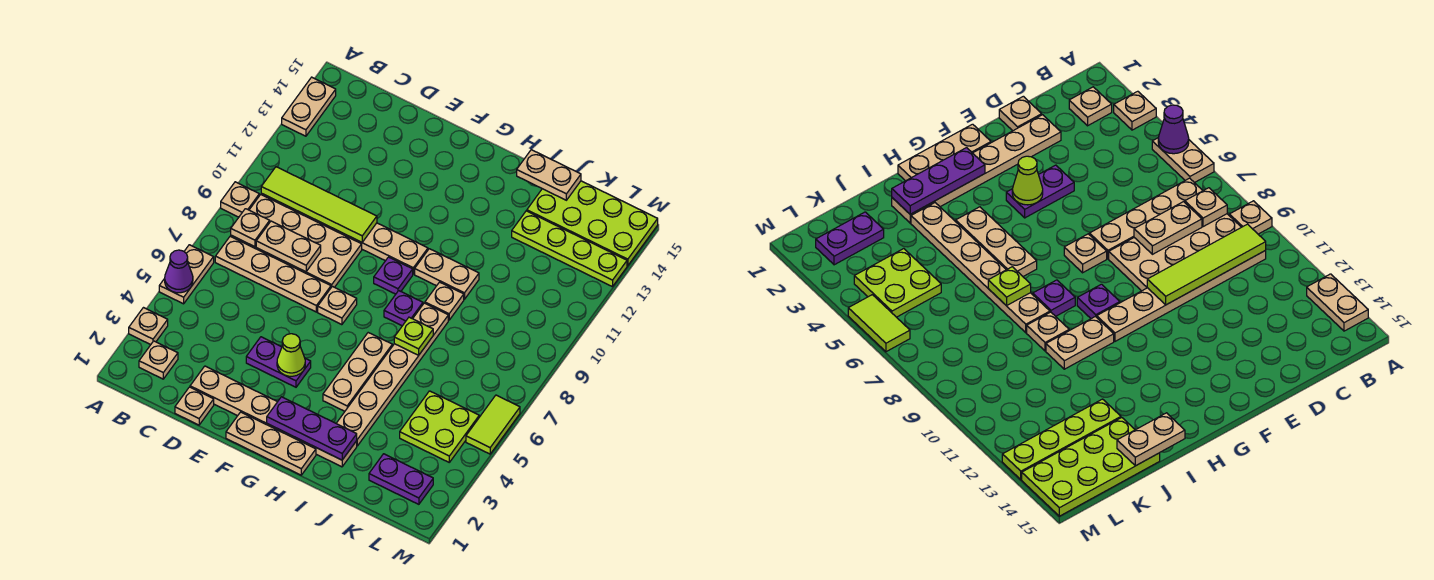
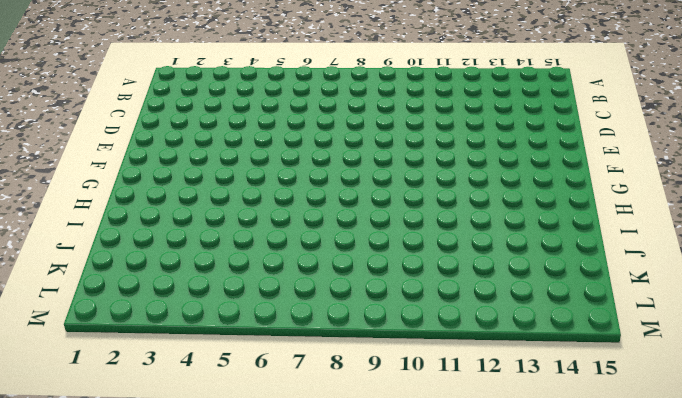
none -> tan 1x1 plate [129,308,168,345]
none -> tan 1x2 plate [159,245,214,304]
none -> tan 1x1 plate [221,182,259,217]
none -> tan 1x2 plate [282,77,336,136]

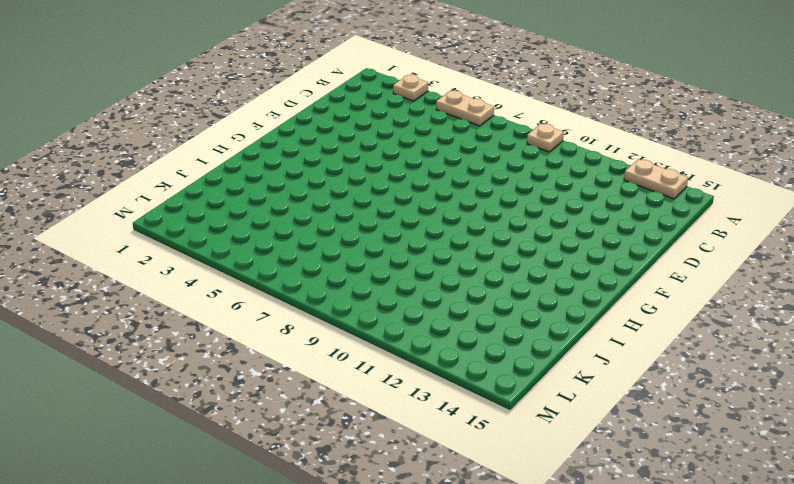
none -> tan 1x1 plate [139,341,178,379]
none -> tan 1x4 plate [215,236,331,312]
none -> tan 2x4 plate [231,195,362,287]
none -> tan 1x6 plate [261,193,428,274]

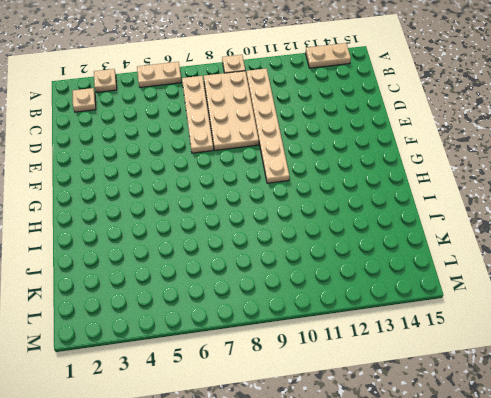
none -> tan 1x1 plate [175,387,214,425]
none -> tan 1x6 plate [190,366,357,467]
none -> purple 1x2 plate [246,337,311,387]
none -> tan 1x3 plate [226,412,316,475]

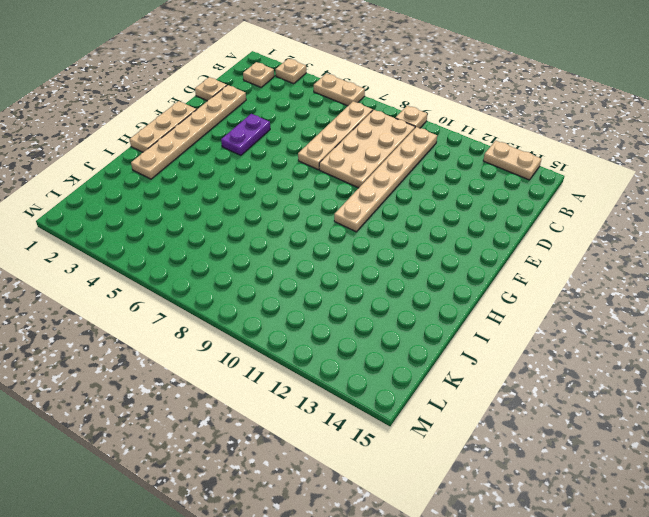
none -> tan 1x1 plate [318,286,357,325]
none -> purple 1x1 plate [374,257,413,294]
none -> tan 1x3 plate [323,333,392,411]
none -> purple 1x1 plate [384,291,423,326]

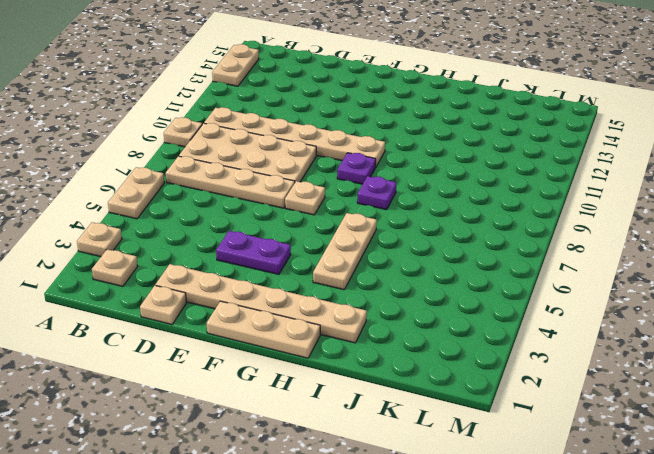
none -> tan 1x2 plate [415,249,479,299]
none -> tan 1x6 plate [336,303,448,446]
none -> tan 1x1 plate [425,282,464,320]
none -> lime 1x4 plate [512,211,627,287]

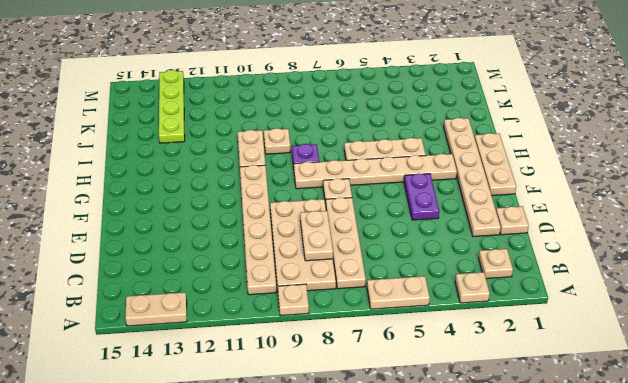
tan 1x6 plate [294,154,457,189] -> tan 1x6 plate moved to [336,303,448,446]
none -> purple 1x1 plate [374,257,413,294]
none -> lime 2x4 plate [527,181,658,266]
none -> purple 1x2 plate [369,454,433,504]
none -> lime 2x2 plate [400,391,479,462]

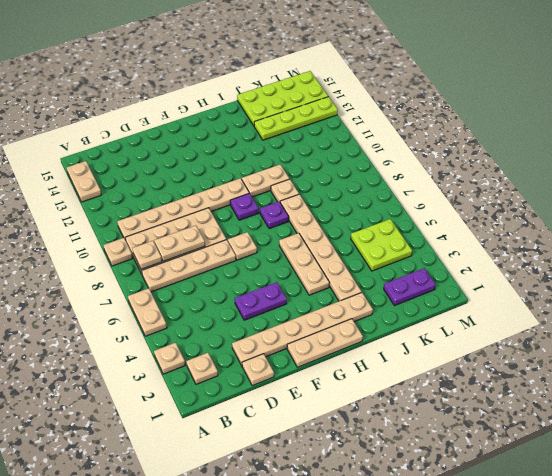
none -> lime 1x2 tile [466,395,520,454]
none -> purple 1x1 cone [165,250,193,293]
none -> lime 1x4 tile [261,167,377,242]
none -> lime 1x1 cone [277,334,305,376]

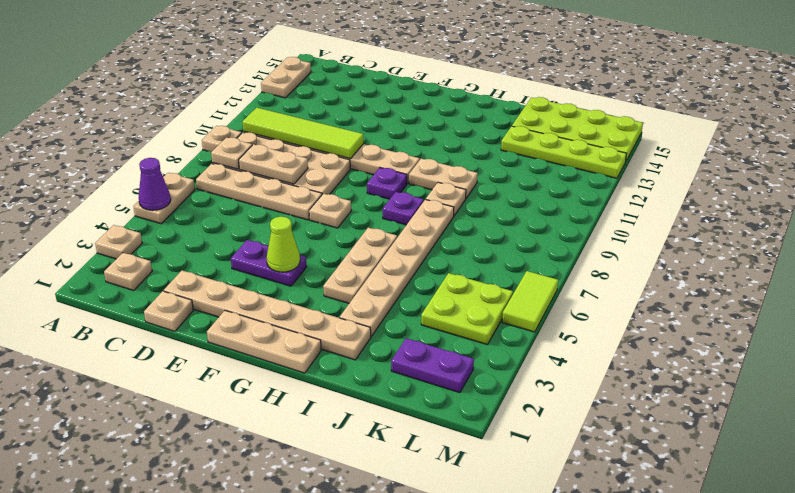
none -> purple 1x3 plate [267,397,357,460]
none -> lime 1x1 plate [394,317,433,355]
none -> tan 1x2 plate [517,150,581,200]

